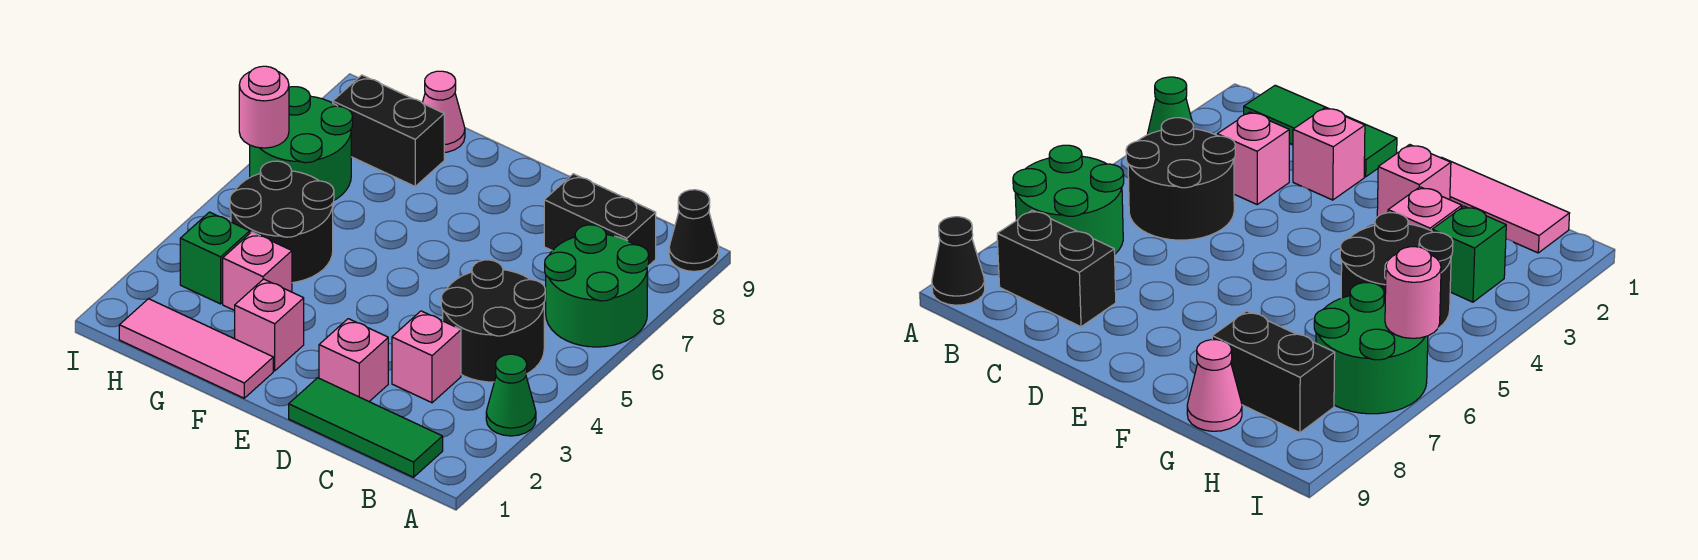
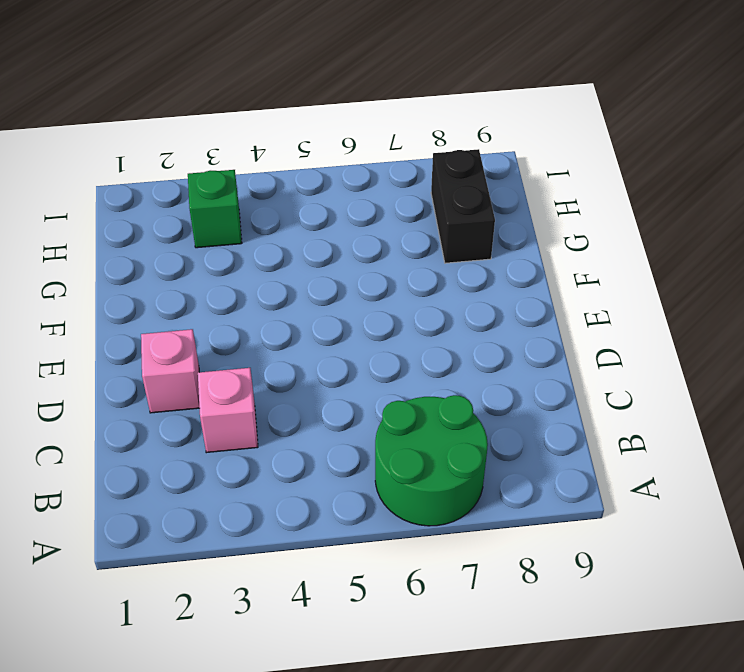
none -> green 1x1 cone [486,354,536,436]
none -> black 1x1 cone [669,190,719,271]
none -> green 1x3 tile [289,378,443,477]

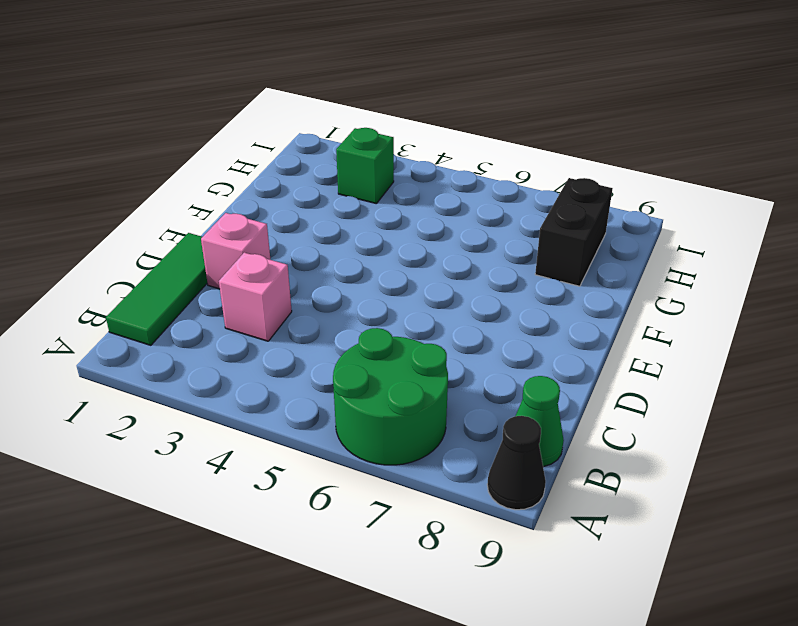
green 1x1 cone [516,376,564,467] -> green 1x1 cone moved to [486,354,536,436]
none -> black 2x2 round brick [441,260,545,382]
none -> black 1x2 brick [544,174,656,266]
none -> pink 1x3 tile [119,299,273,398]

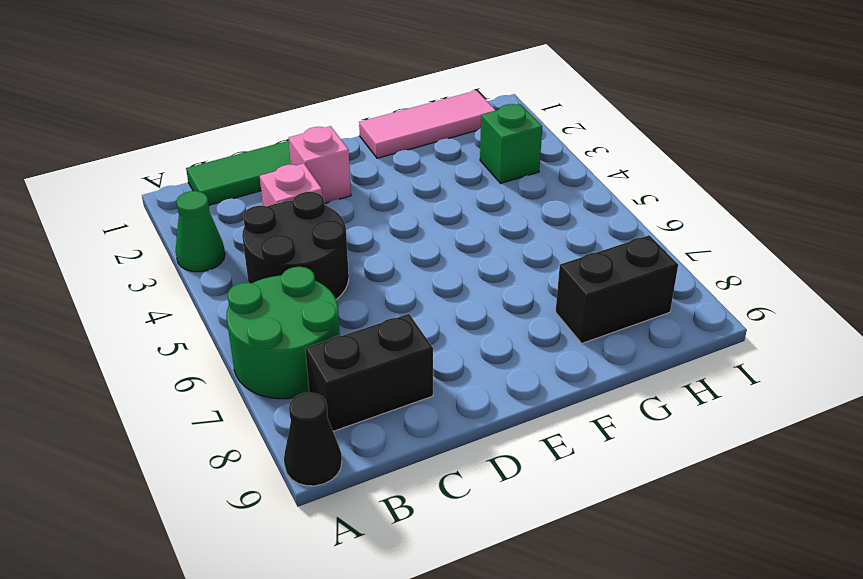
none -> pink 1x1 brick [235,279,304,371]
none -> pink 1x1 brick [223,232,292,311]
none -> black 2x2 round brick [230,161,334,283]

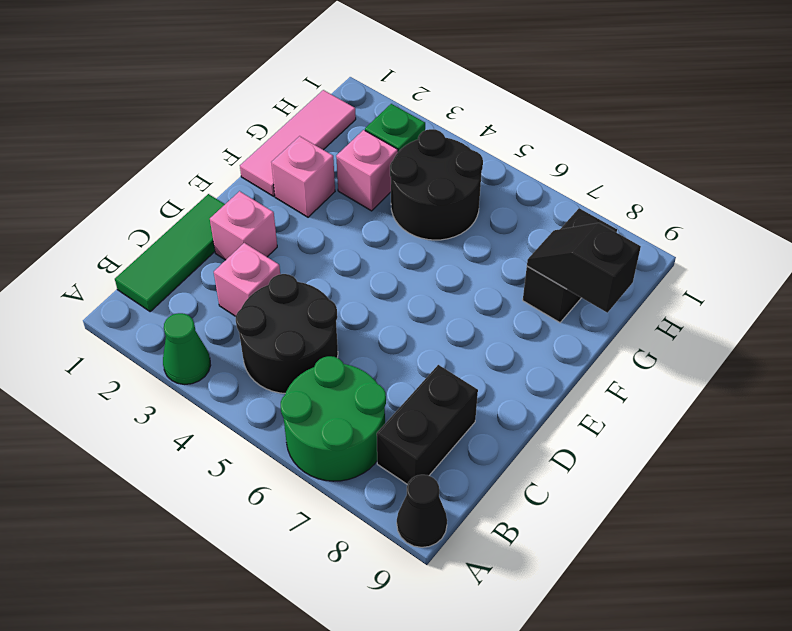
black 1x2 slope [527,223,641,313] -> none
none -> pink 1x1 cone [422,71,465,152]
none -> green 2x2 round brick [250,87,353,200]
none -> pink 1x1 round brick [239,66,289,148]

